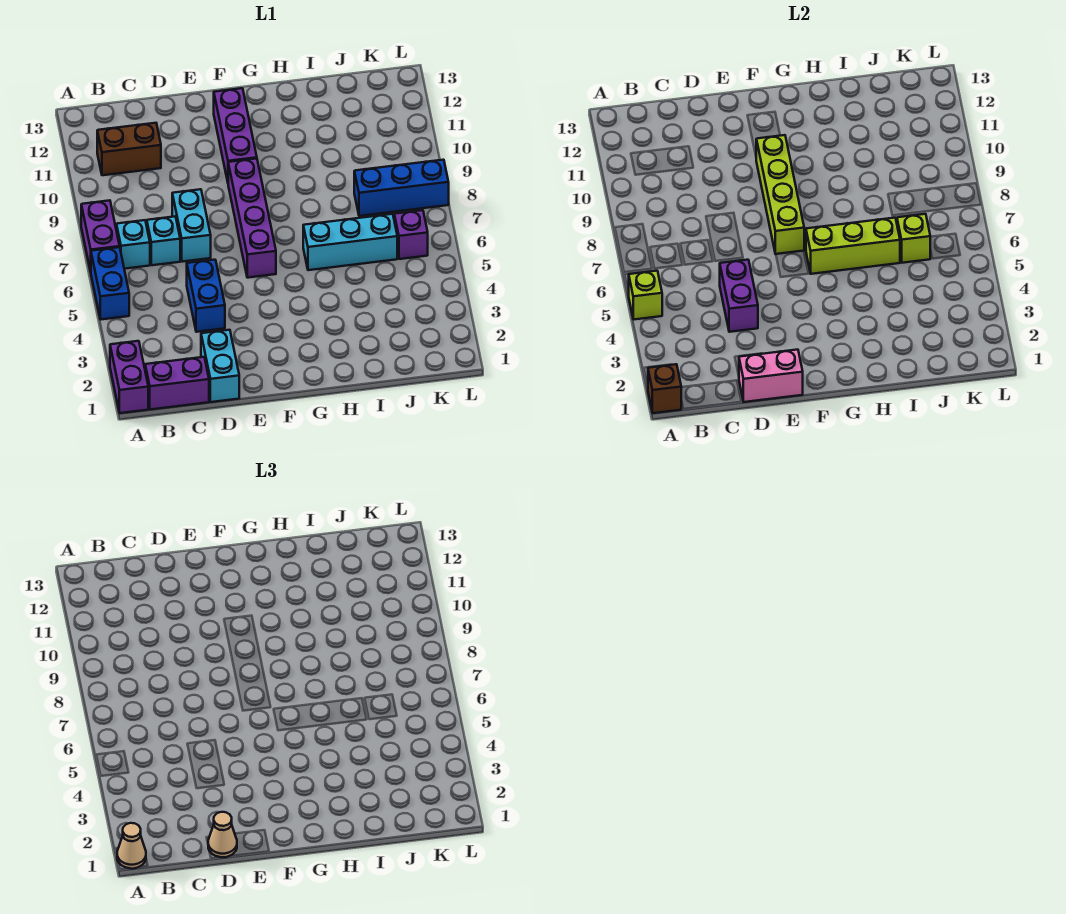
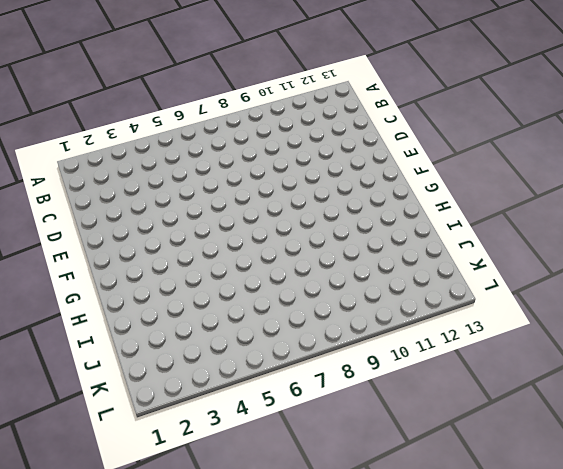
none -> purple 1x2 brick [110,341,148,413]
none -> blue 1x2 brick [91,247,129,319]
none -> purple 1x2 brick [81,200,120,272]

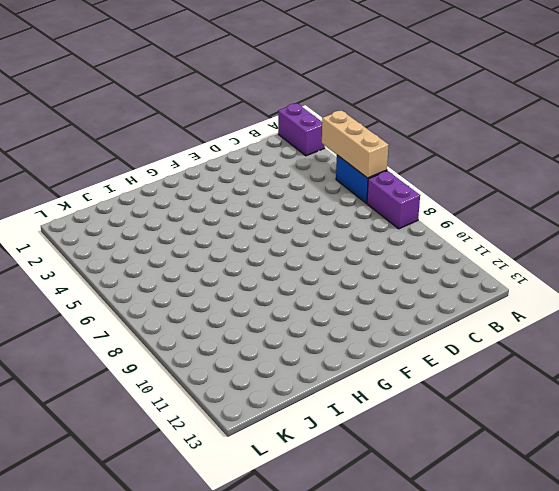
tan 1x3 brick [322,110,389,178] -> lime 1x1 brick [628,271,662,319]
none -> purple 1x2 brick [145,357,209,409]
none -> cyan 1x1 brick [116,220,150,269]
none -> brown 1x2 brick [97,123,161,175]

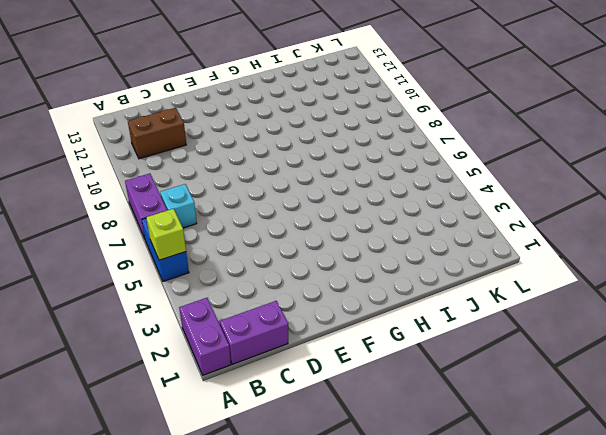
none -> cyan 1x1 brick [147,217,180,265]
none -> cyan 1x2 brick [201,330,239,402]
none -> blue 1x2 brick [187,260,225,332]

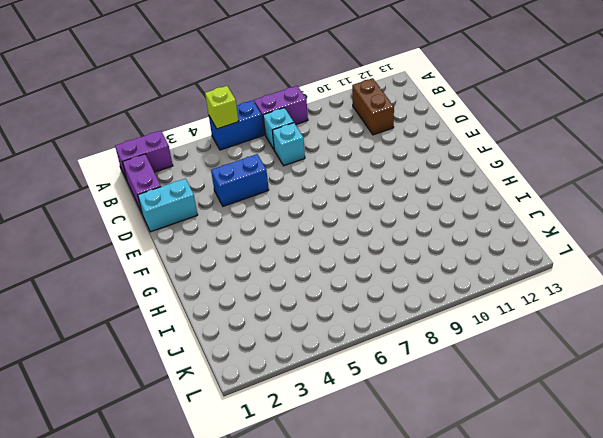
none -> cyan 1x2 brick [172,189,211,262]
none -> purple 1x4 brick [228,159,276,278]
none -> purple 1x3 brick [214,88,257,182]

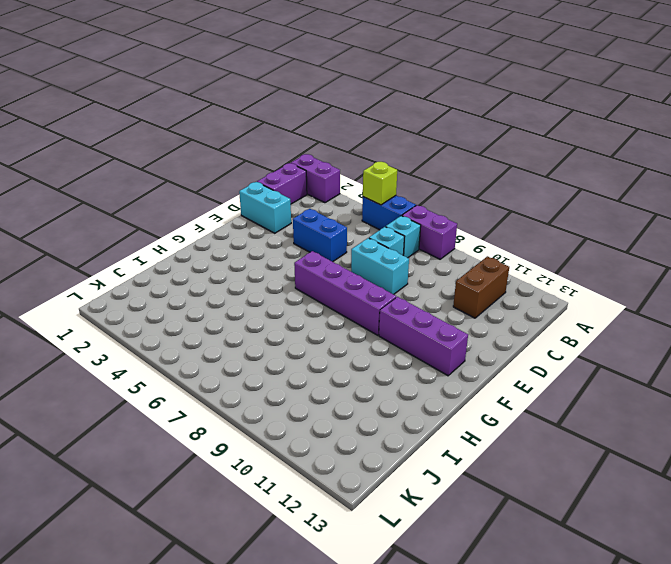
none -> cyan 1x3 brick [303,214,397,270]
none -> blue 1x3 brick [354,160,449,216]
none -> purple 1x1 brick [394,210,428,259]

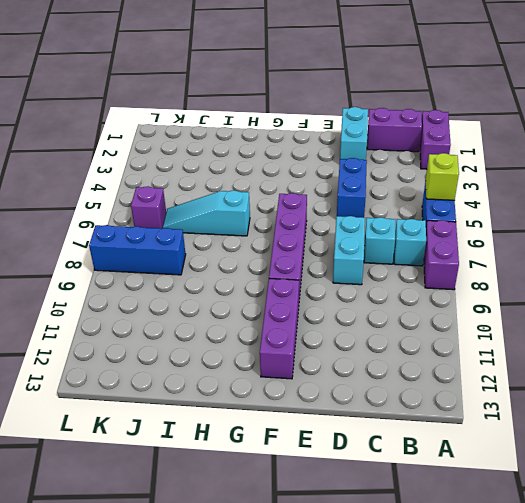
cyan 1x3 slope [163,190,250,236] -> cyan 1x3 brick [303,214,397,270]
none -> brown 1x2 brick [97,123,161,175]
none -> brown 1x1 brick [648,364,681,413]
none -> pink 1x2 brick [739,350,803,402]

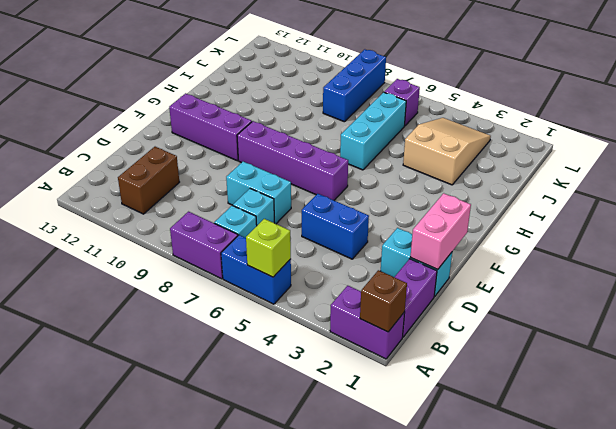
tan 2x3 slope [403,118,491,185] -> none
none -> purple 1x2 brick [720,260,758,332]
none -> lime 1x4 brick [756,135,804,254]
none -> lime 1x3 brick [806,218,900,274]

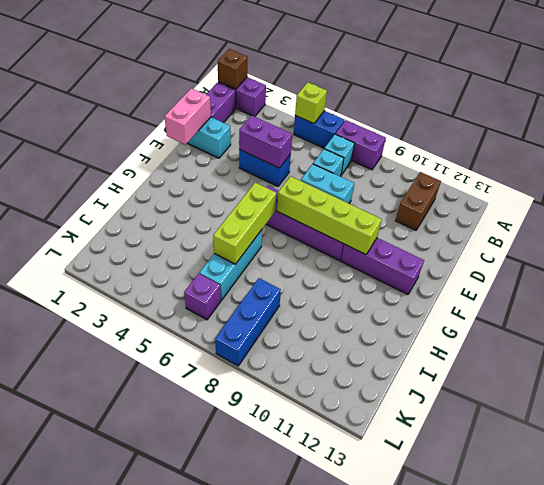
none -> lime 1x1 brick [897,214,930,263]
none -> tan 1x1 cone [117,823,146,869]
none -> tan 1x1 cone [208,812,237,857]

